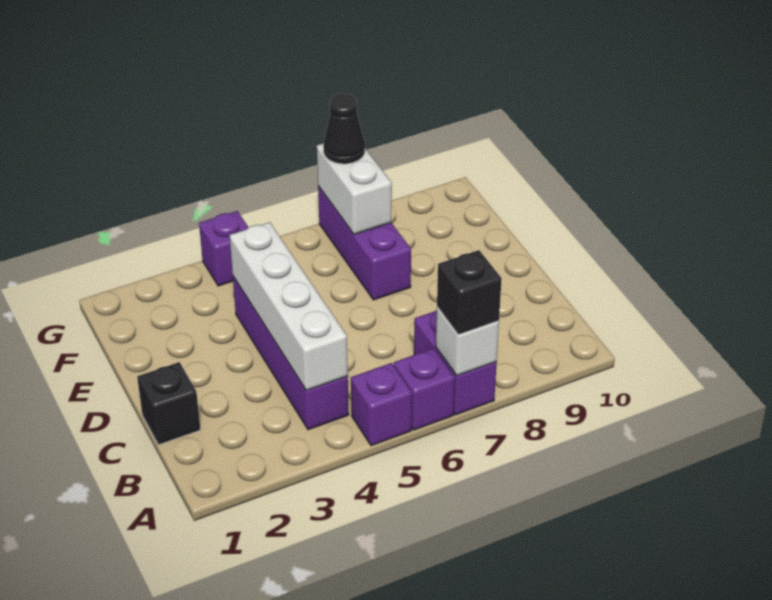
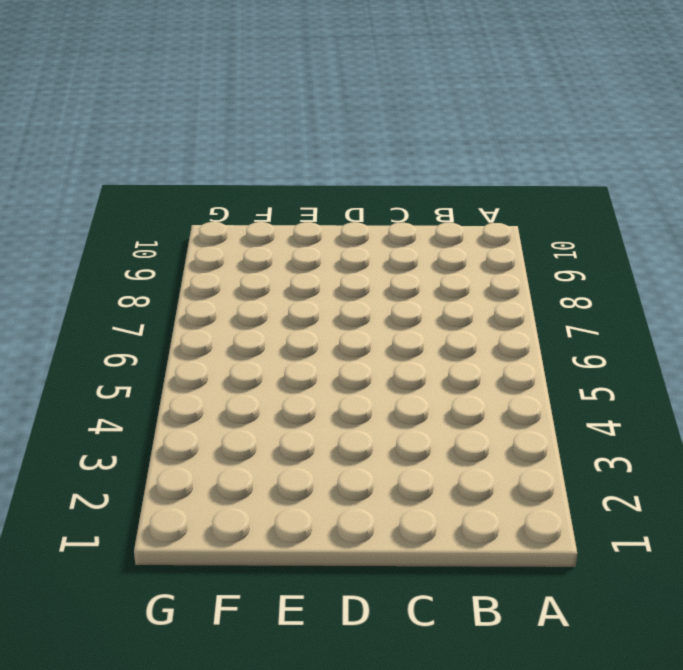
none -> purple 1x1 brick [351,363,412,446]
none -> purple 1x1 brick [394,348,455,430]
none -> purple 1x2 brick [414,310,497,415]

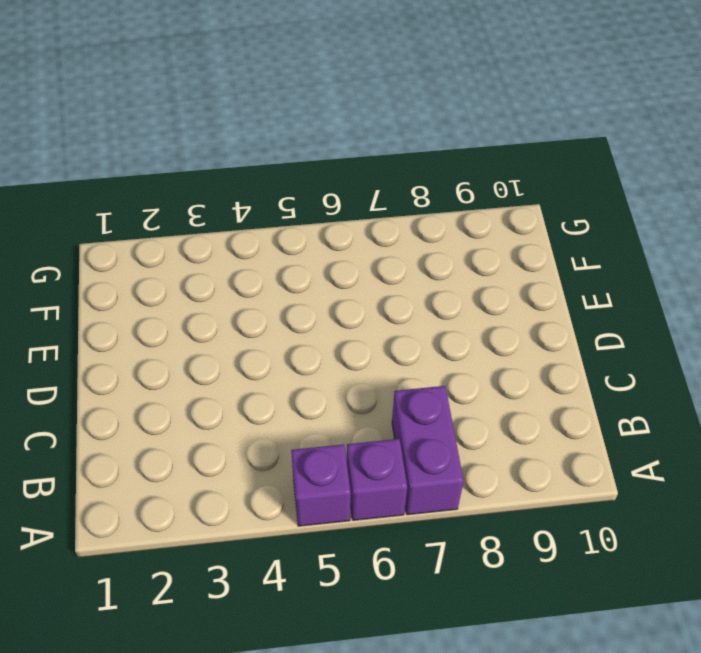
none -> purple 1x4 brick [233,277,349,430]
none -> black 1x1 brick [137,362,200,445]
none -> purple 1x3 brick [318,186,411,300]

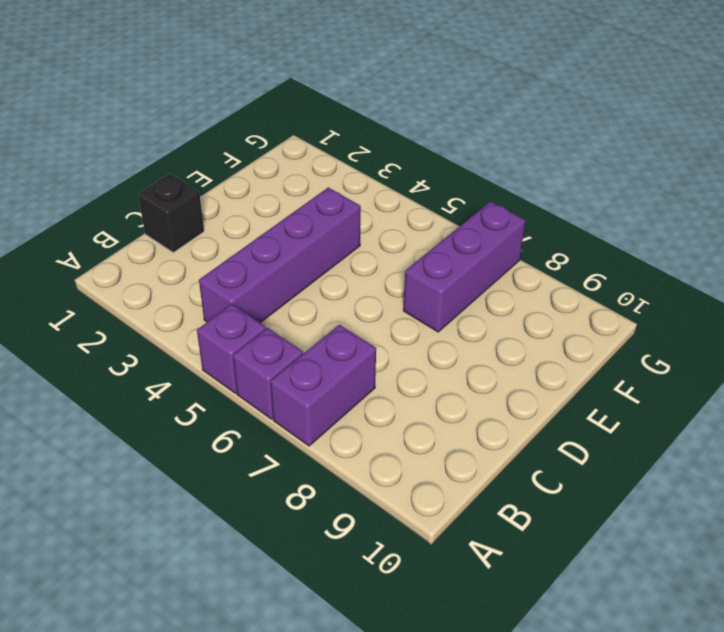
none -> purple 1x1 brick [199,211,249,286]
none -> white 1x1 brick [436,307,499,376]
none -> white 1x4 brick [230,222,348,390]

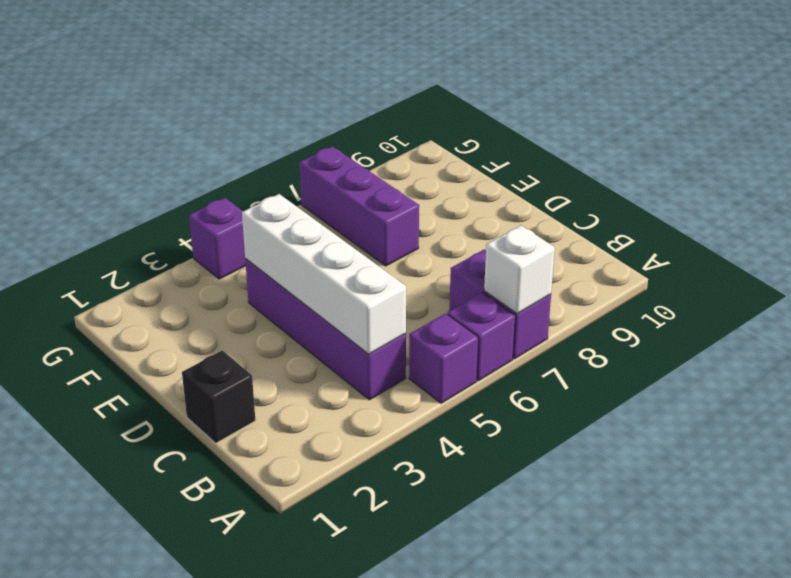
none -> white 1x2 brick [317,143,392,234]
none -> black 1x1 brick [437,250,502,335]
none -> black 1x1 cone [323,94,365,164]

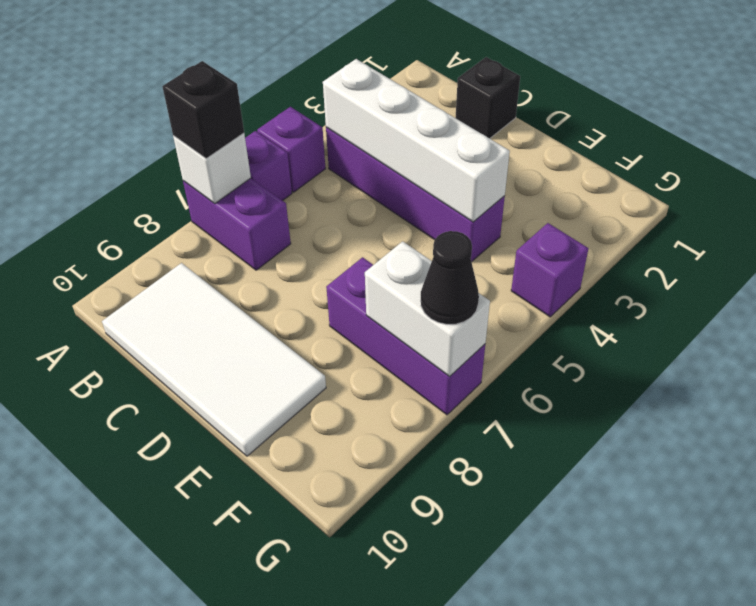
white 2x4 tile [102,263,326,456] -> none

